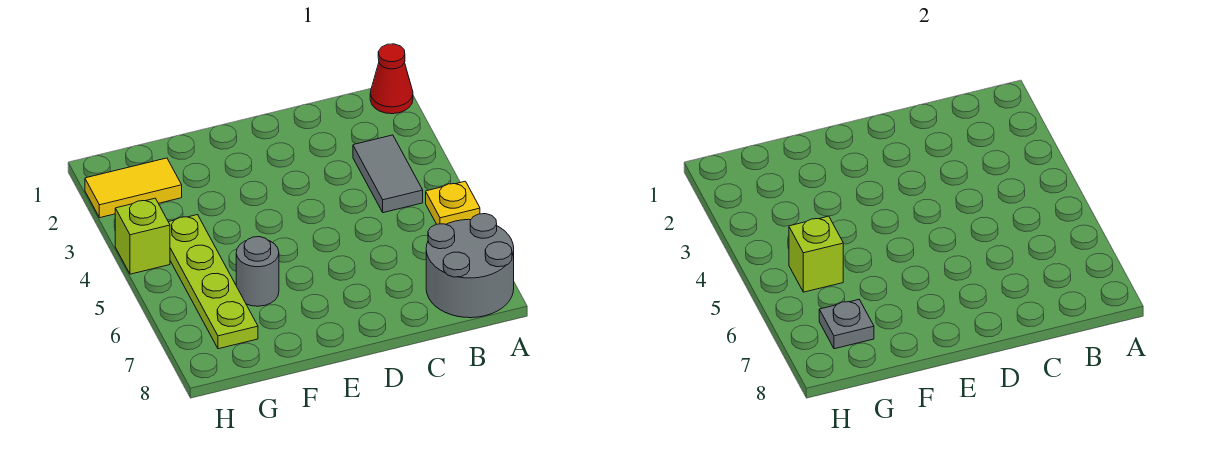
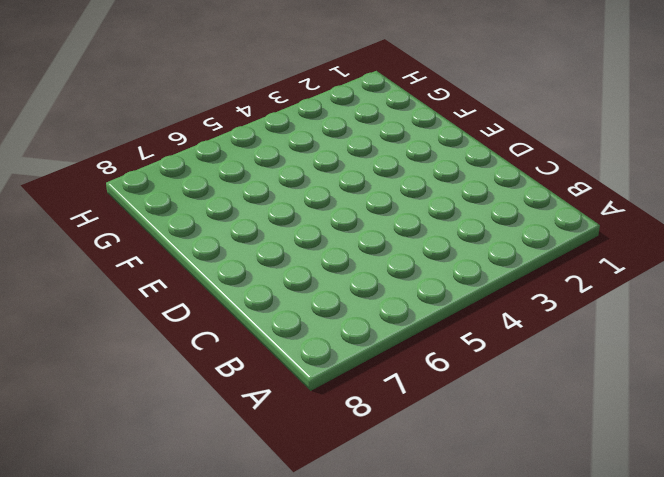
none -> red 1x1 cone [370,44,413,114]
none -> yellow 1x1 plate [426,181,480,224]

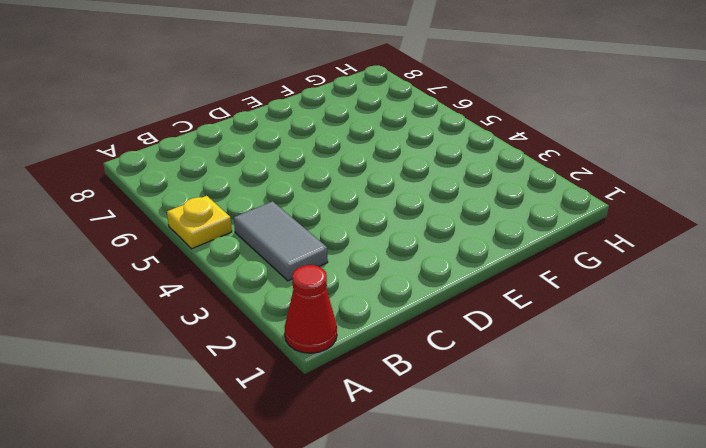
none -> grey 2x2 round brick [426,214,514,318]
none -> grey 1x1 round brick [236,237,279,306]

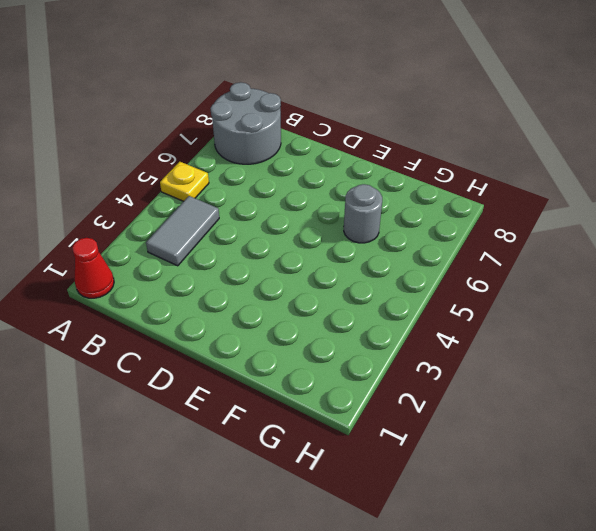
none -> yellow 1x2 tile [85,158,182,218]
none -> lime 1x4 plate [169,215,258,349]

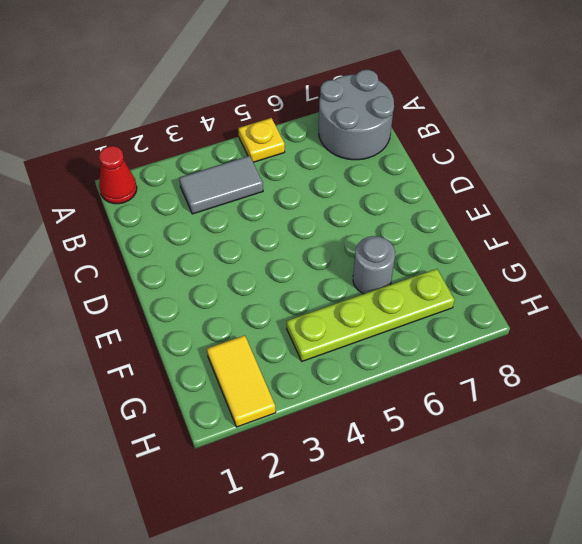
none -> lime 1x1 brick [115,198,170,274]
none -> lime 1x1 brick [789,216,843,292]

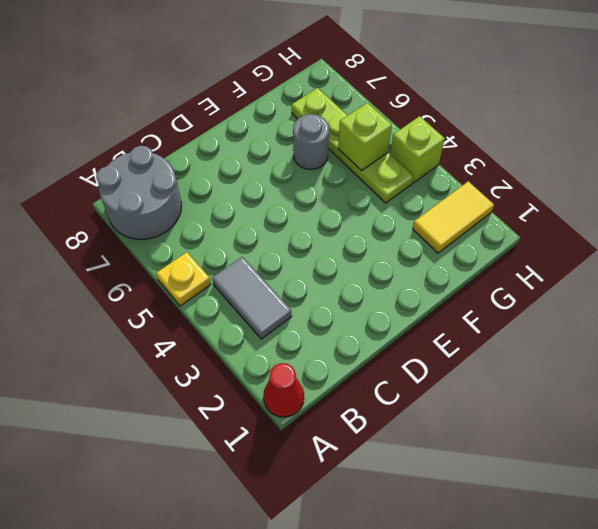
none -> grey 1x1 plate [819,300,874,349]

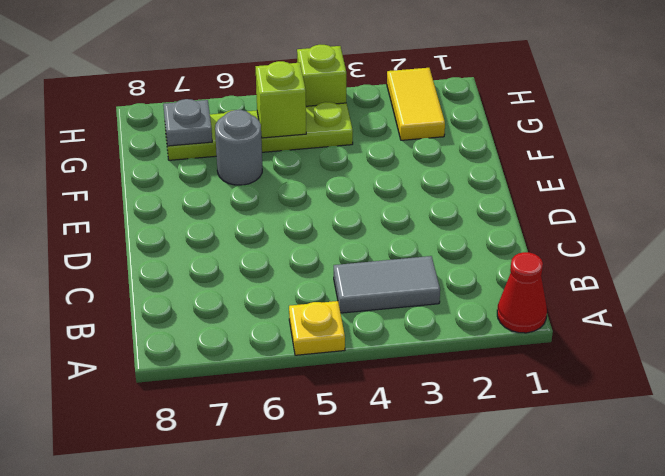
none -> grey 2x2 round brick [426,214,514,318]

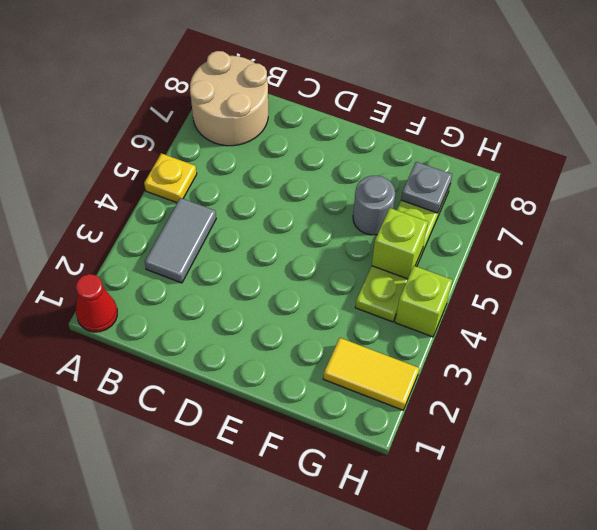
tan 2x2 round brick [190,51,268,146] -> grey 2x2 round brick [426,214,514,318]

